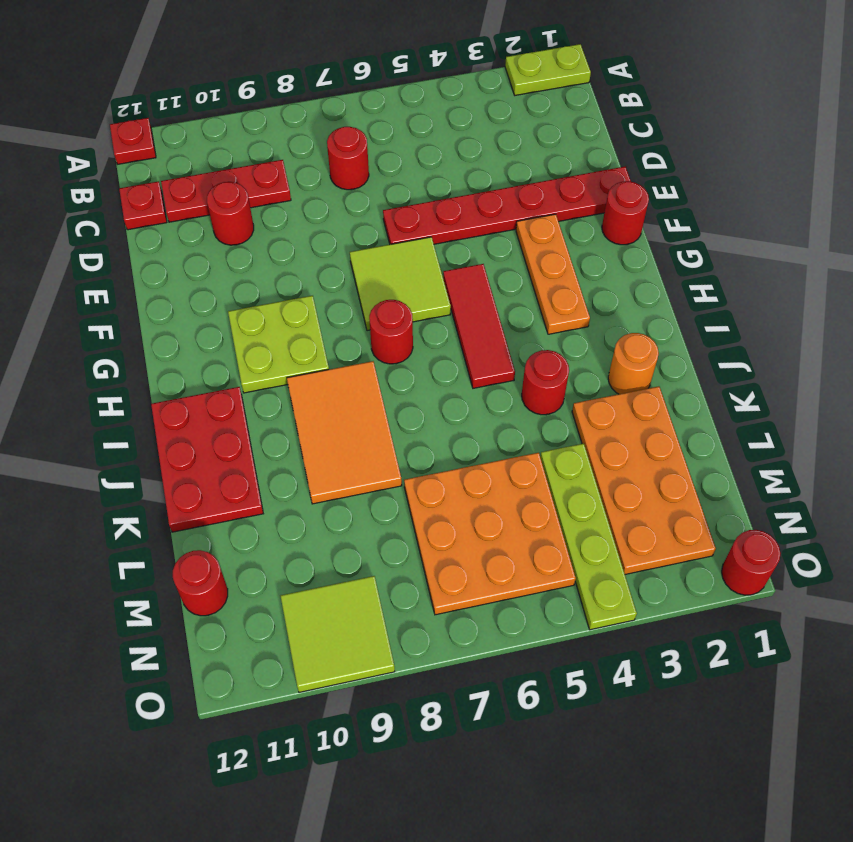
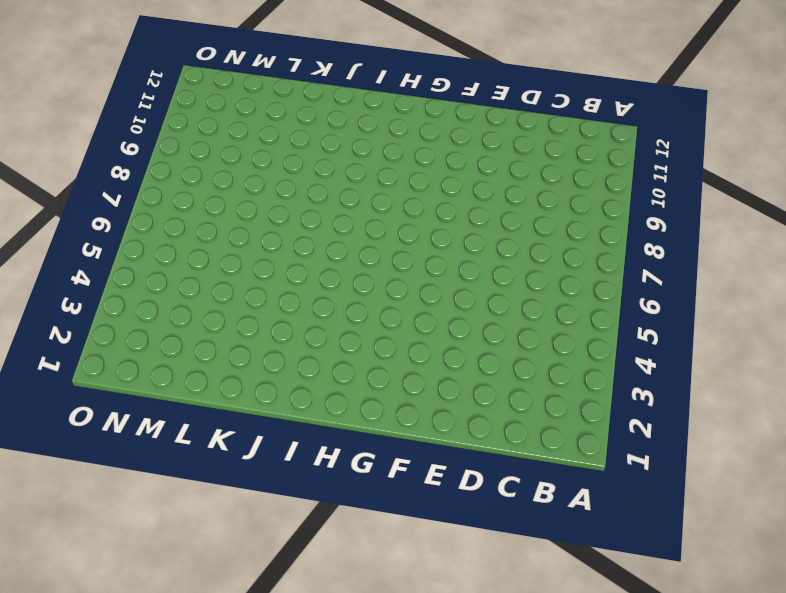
none -> lime 1x2 plate [505,44,591,95]
none -> red 1x1 plate [110,118,156,164]
none -> red 1x1 round brick [327,127,369,190]

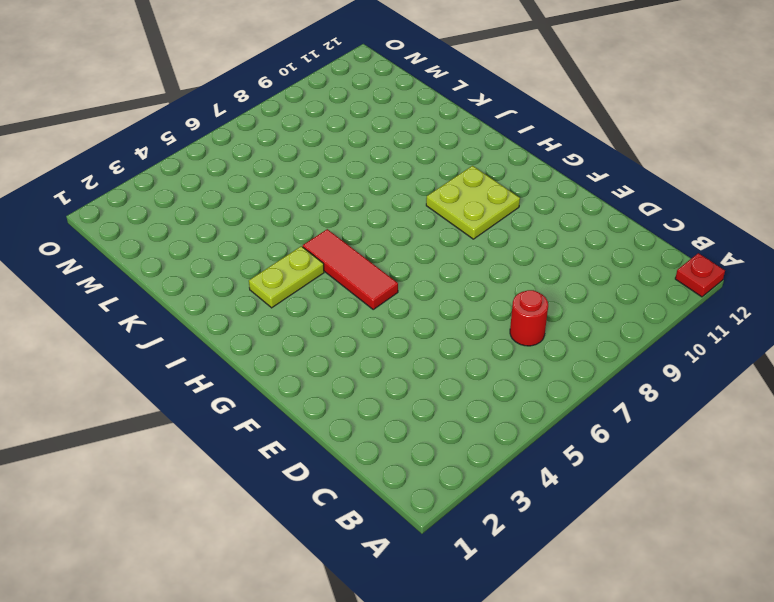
lime 1x2 plate [249,246,324,308] -> lime 1x2 plate moved to [505,44,591,95]
none -> red 1x3 plate [161,160,291,222]
none -> red 1x1 plate [119,181,167,230]
none -> red 1x1 round brick [207,182,254,245]

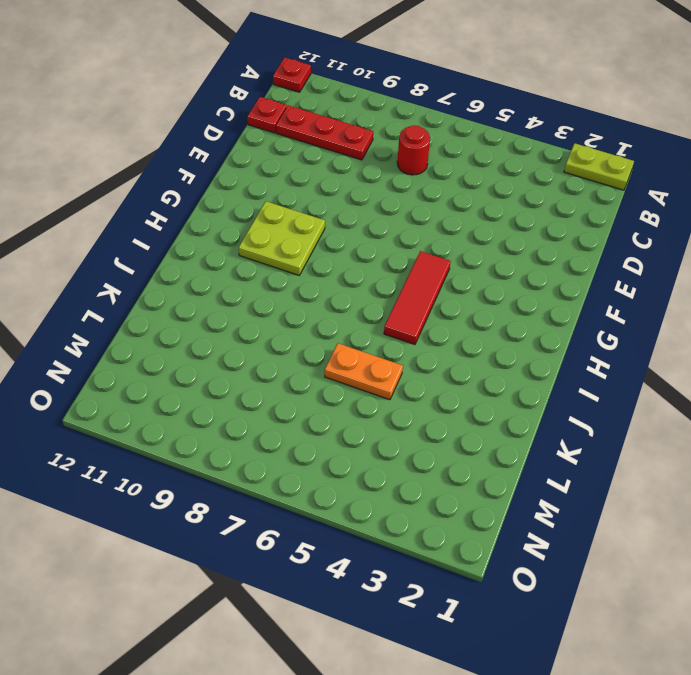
orange 1x2 plate [325,343,403,400] -> none
none -> red 1x1 round brick [207,182,254,245]
none -> red 1x6 plate [383,167,631,244]
none -> red 1x1 round brick [602,181,649,245]

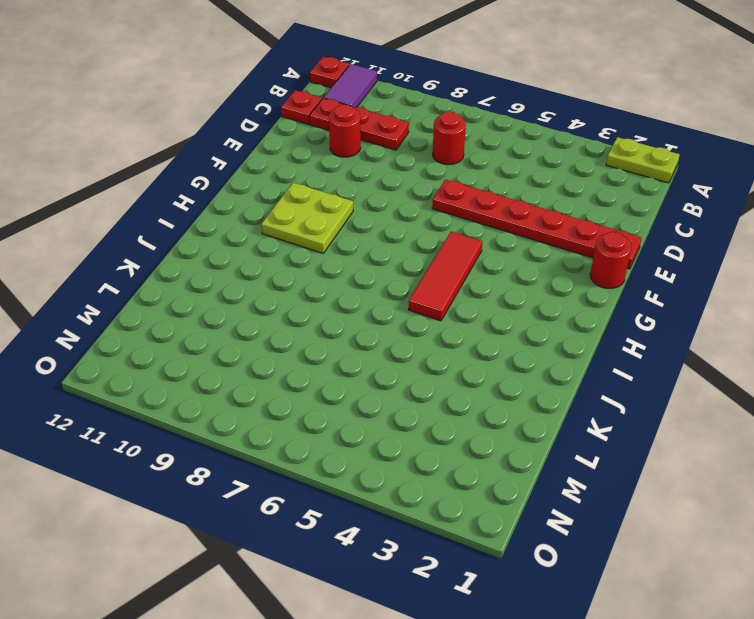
purple 1x2 tile [324,64,377,108] -> none
none -> orange 1x3 plate [516,214,590,334]
none -> lime 2x2 tile [350,237,451,331]
none -> red 1x1 round brick [369,300,413,364]

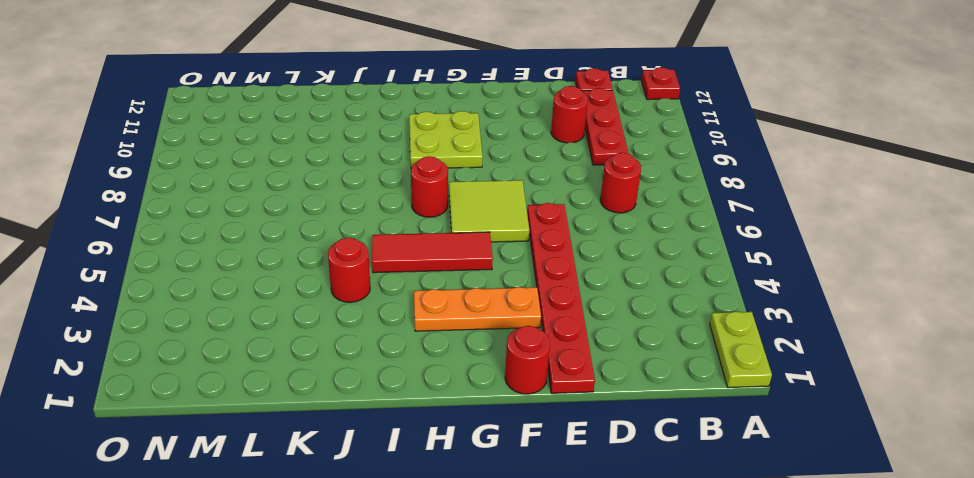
none -> orange 2x3 tile [287,361,402,504]
none -> red 2x3 plate [151,387,263,532]
none -> orange 1x1 round brick [608,333,659,394]

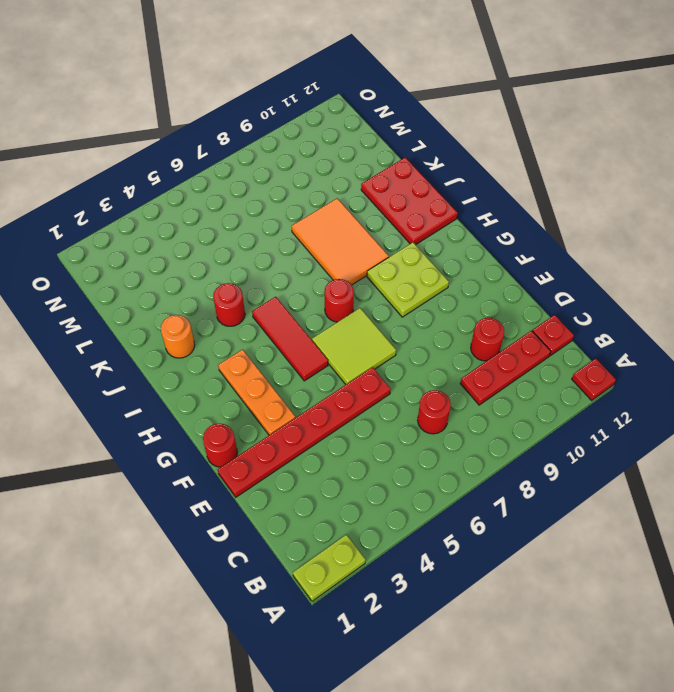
none -> orange 2x4 plate [572,386,716,574]
none -> lime 1x4 plate [540,444,637,630]
none -> orange 3x3 plate [404,453,576,615]

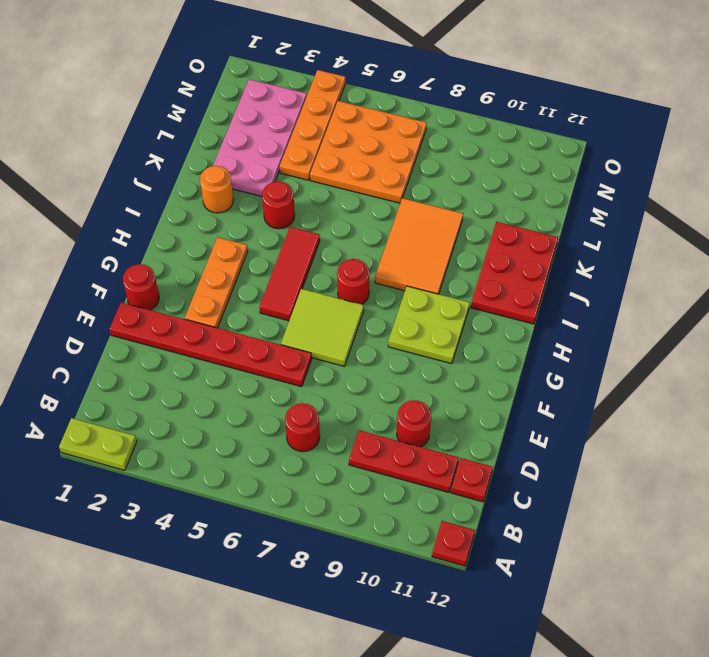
pink 2x4 plate [213,79,307,196] -> orange 2x4 plate [572,386,716,574]
orange 1x4 plate [280,70,345,180] -> lime 1x4 plate [540,444,637,630]
none -> red 1x1 round brick [173,550,228,616]
none -> lime 2x2 tile [281,576,395,692]
none -> red 1x1 round brick [722,530,781,595]

